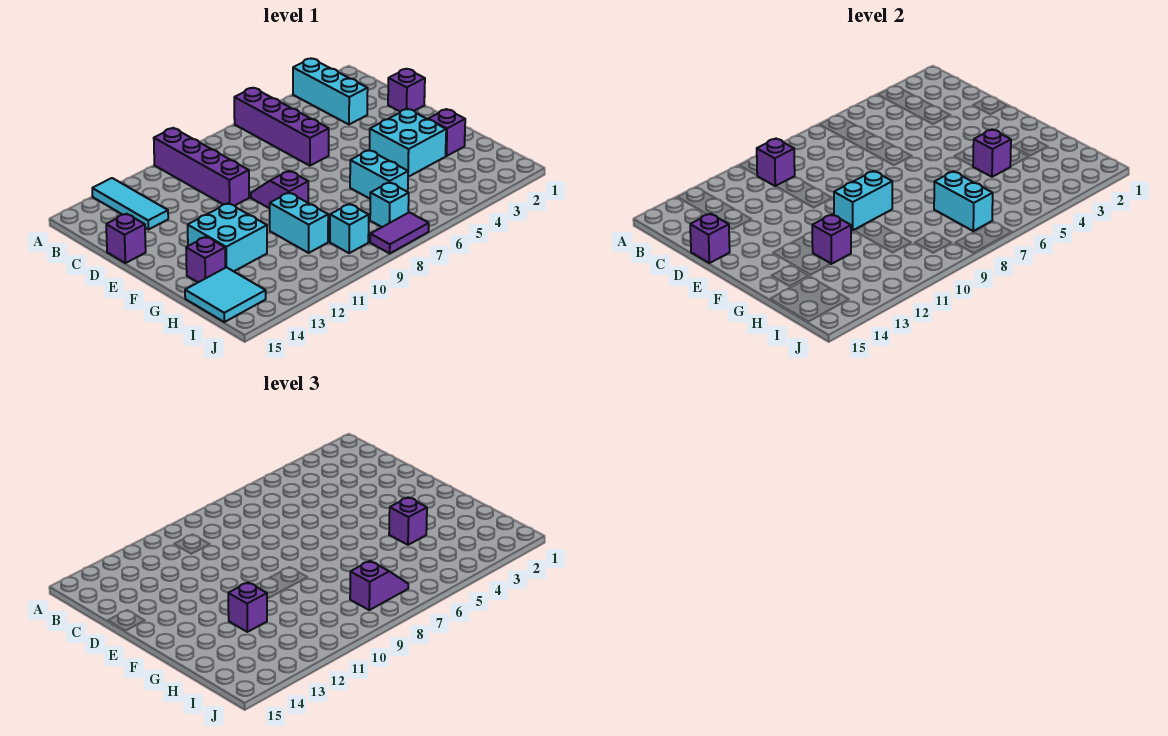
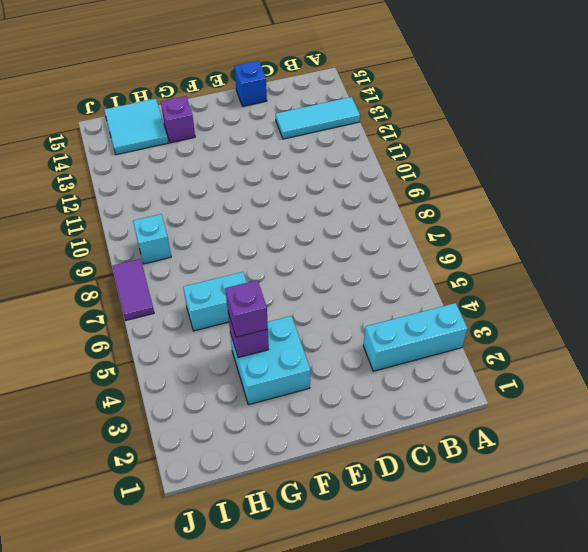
blue 1x1 brick [234,61,267,106] -> purple 1x1 brick [106,214,146,263]
none -> purple 1x4 brick [234,88,329,166]
none -> purple 1x4 brick [154,128,249,206]
none -> purple 1x1 brick [388,69,425,112]

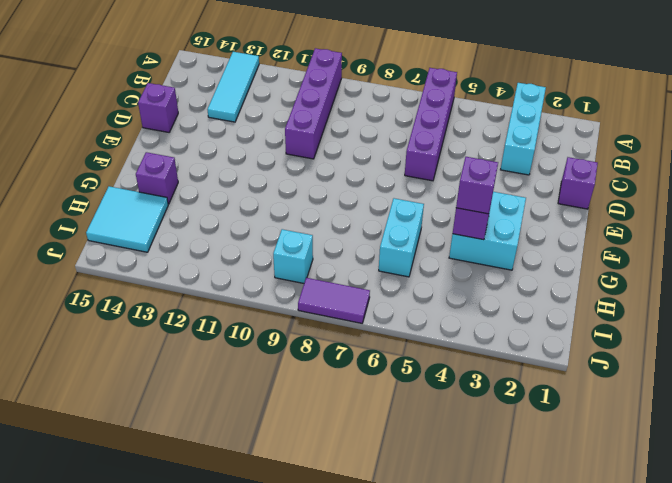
none -> purple 1x2 slope [251,171,308,209]
none -> cyan 2x2 brick [188,203,267,271]
none -> purple 1x1 brick [428,109,465,156]

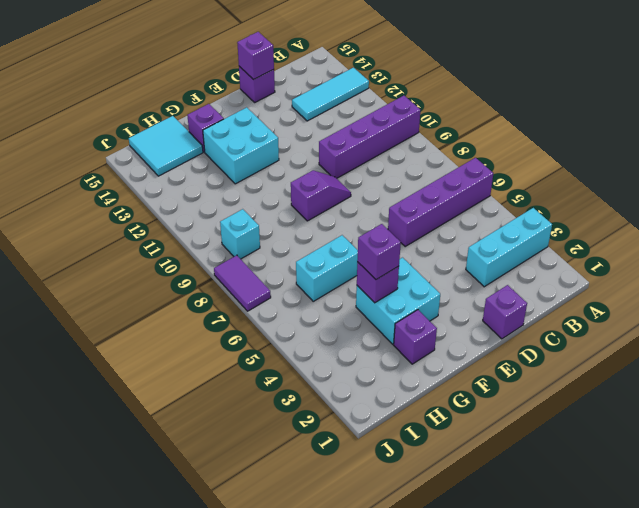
none -> cyan 1x2 brick [270,193,328,253]
none -> cyan 1x1 brick [370,182,409,227]
none -> purple 1x1 brick [757,139,795,186]

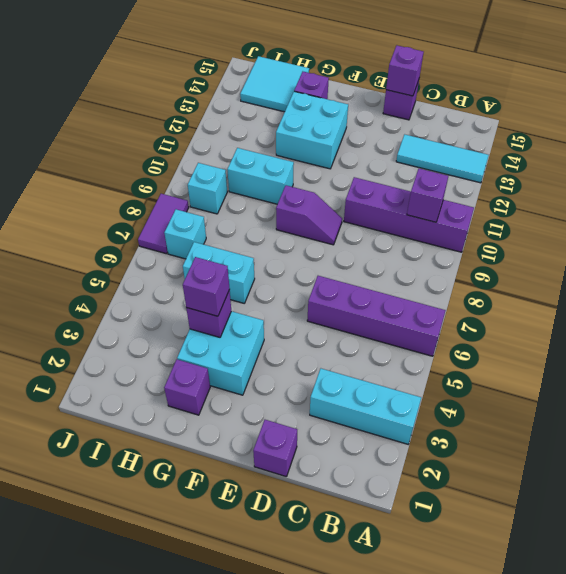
none -> cyan 1x2 brick [834,171,892,230]
none -> purple 1x1 brick [812,215,851,264]
none -> cyan 1x2 brick [934,171,993,231]

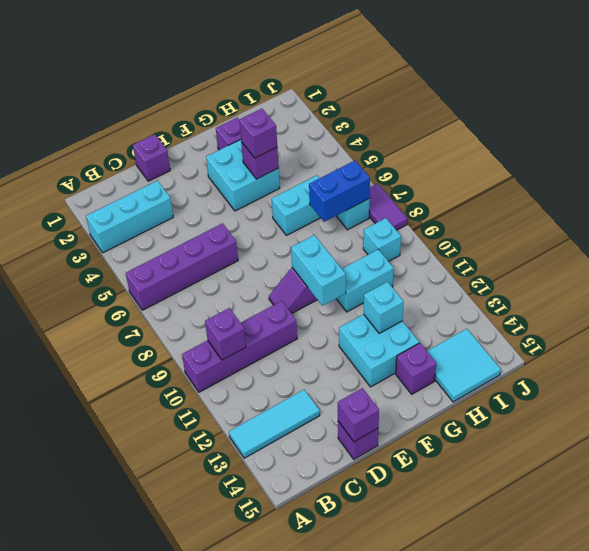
cyan 1x1 brick [364,282,404,333] -> purple 1x1 brick [812,215,851,264]
blue 1x2 brick [309,161,370,222] -> cyan 1x2 brick [934,171,993,231]
none -> purple 1x1 brick [228,583,267,632]
none -> purple 1x2 slope [350,561,408,610]

